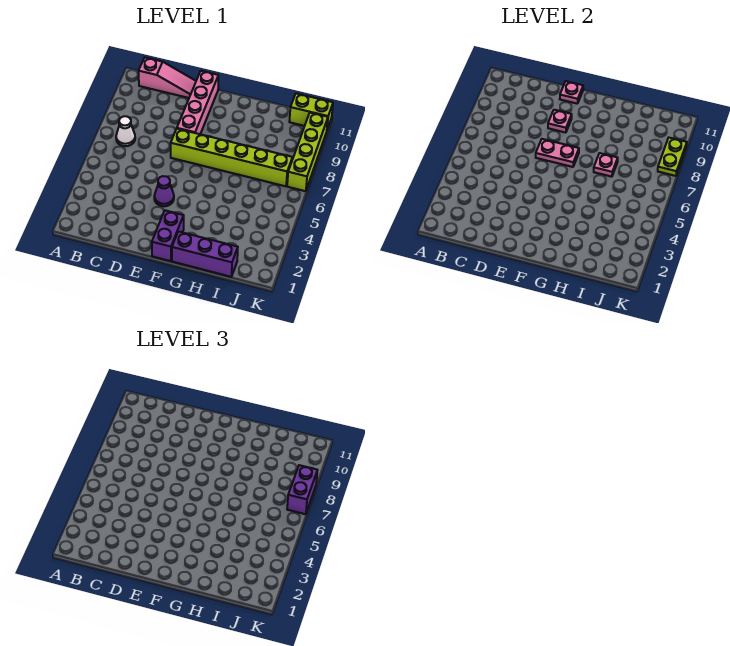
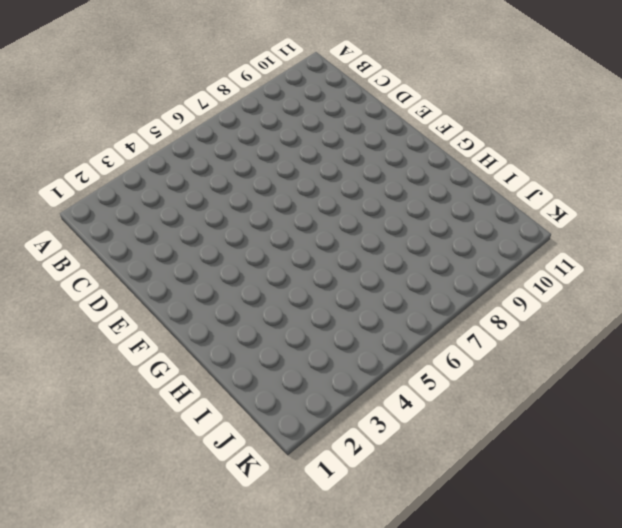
none -> white 1x1 cone [116,116,135,146]
none -> pink 1x3 slope [139,58,196,98]
none -> purple 1x1 cone [154,176,174,206]

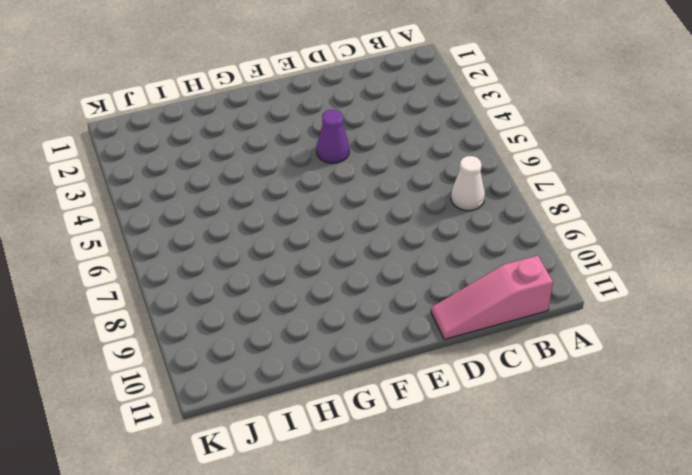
none -> lime 1x6 brick [171,129,292,186]
none -> pink 1x4 brick [177,71,218,134]
none -> purple 1x2 brick [152,210,184,261]

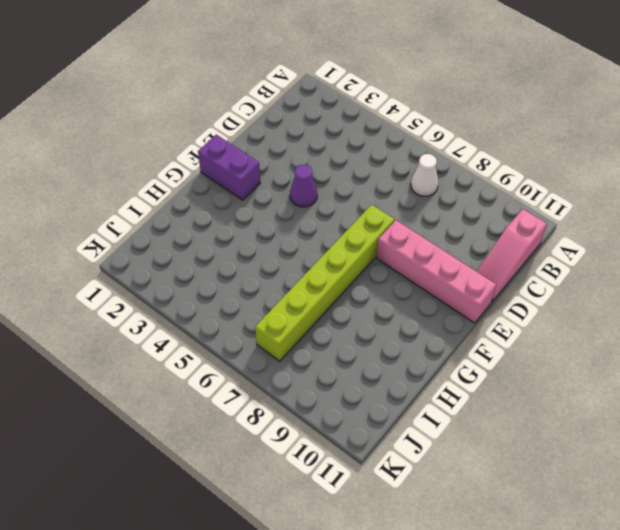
none -> purple 1x3 brick [172,231,238,277]
none -> lime 1x2 brick [289,94,333,129]
none -> lime 1x4 brick [287,113,328,191]

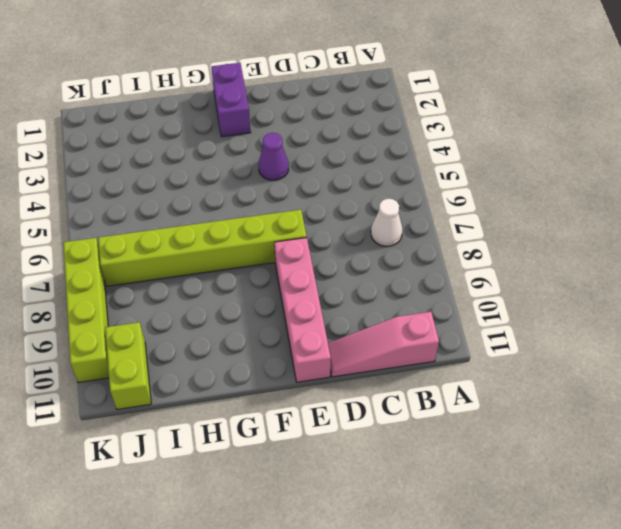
lime 1x2 brick [105,322,151,410] -> lime 1x2 brick turned to [289,94,333,129]
none -> purple 1x3 brick [172,231,238,277]
none -> pink 1x2 plate [536,139,579,167]
none -> pink 1x1 plate [548,110,572,133]

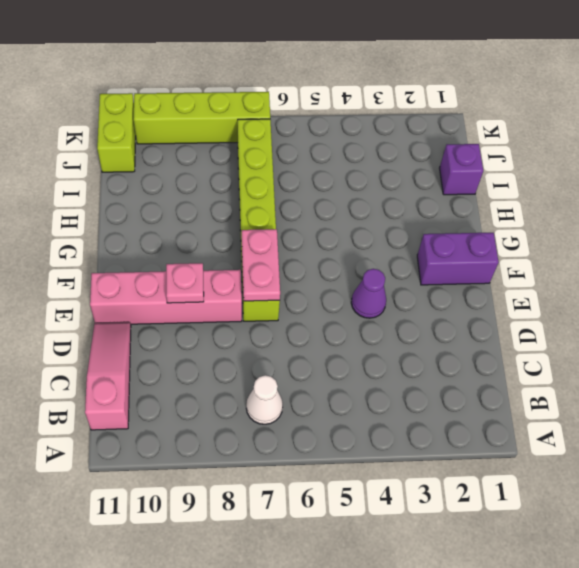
purple 1x1 brick [440,144,483,195] -> purple 1x3 brick [172,231,238,277]
none -> pink 1x1 plate [560,81,583,104]
none -> pink 1x1 plate [594,153,618,177]
none -> lime 1x2 plate [658,138,687,176]

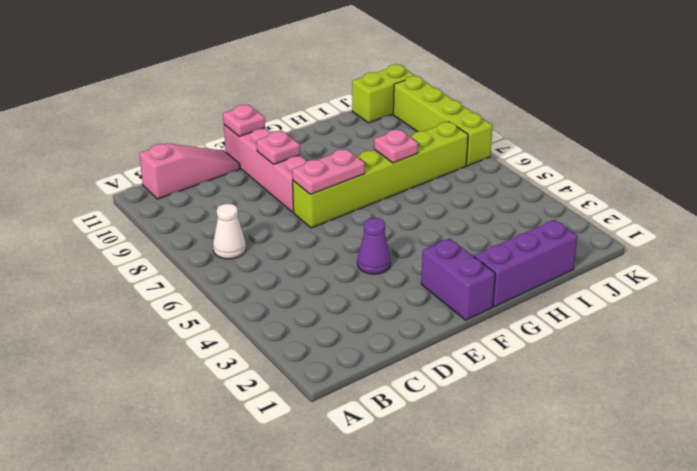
none -> lime 1x2 plate [658,138,687,176]
none -> purple 1x2 brick [287,465,317,514]

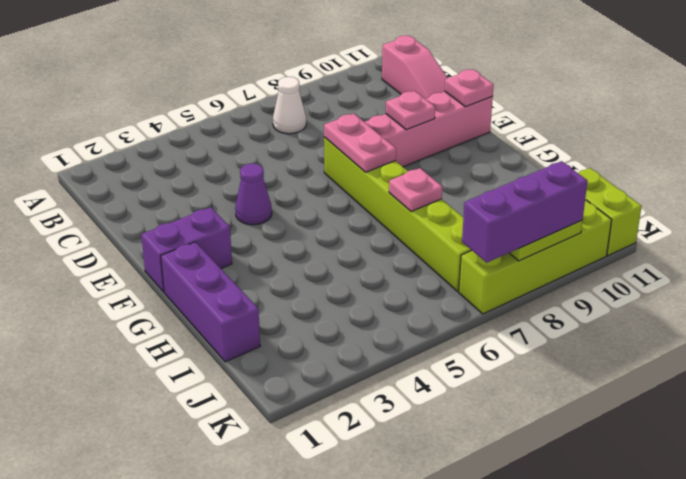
purple 1x3 brick [462,161,587,263] -> purple 1x2 brick [287,465,317,514]

